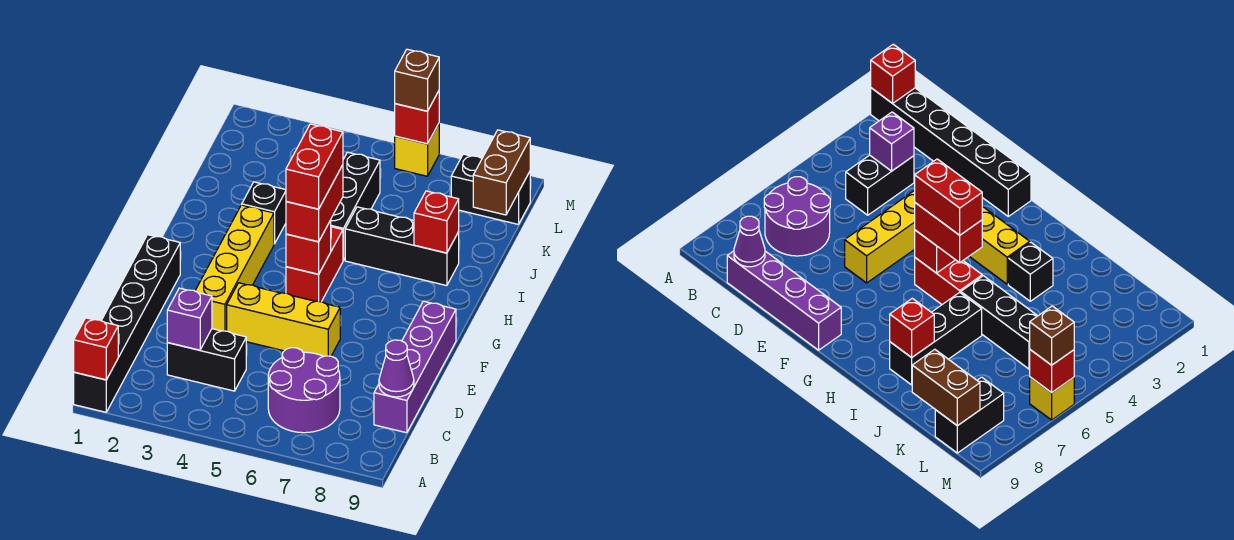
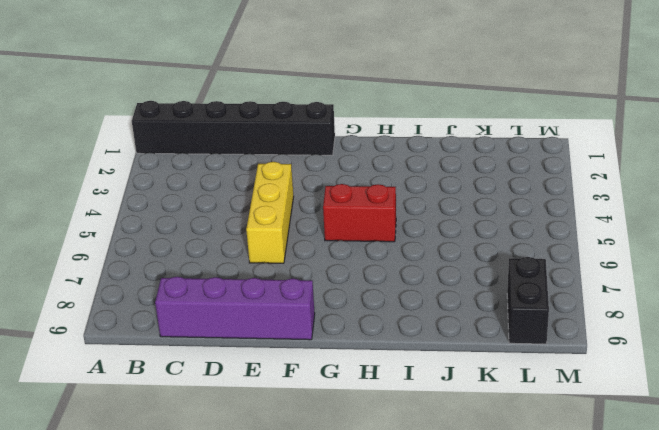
none -> purple 2x2 round brick [268,348,340,433]
none -> black 1x2 brick [167,329,246,391]
none -> yellow 1x4 brick [195,205,274,331]

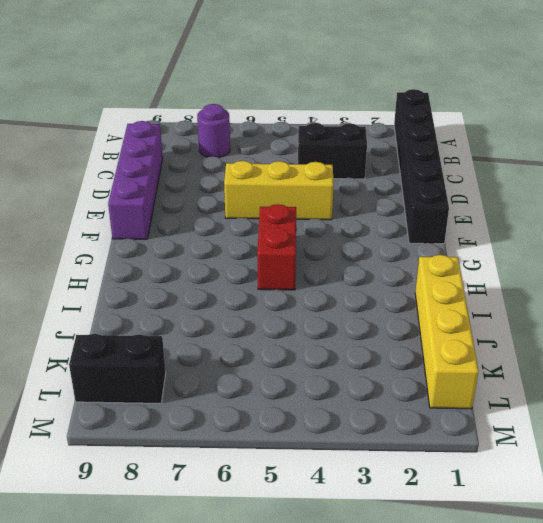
purple 1x1 round brick [197,104,230,158] -> purple 2x2 round brick [268,348,340,433]
yellow 1x4 brick [415,255,479,409] -> yellow 1x4 brick moved to [195,205,274,331]
none -> black 1x1 brick [242,182,286,244]
none -> black 1x3 brick [331,152,380,260]
none -> black 1x3 brick [345,207,459,286]

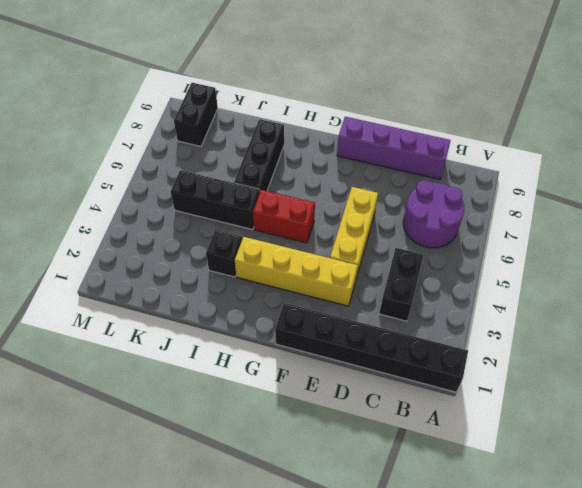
none -> yellow 1x1 brick [395,124,439,176]
none -> red 1x1 brick [74,318,118,380]
none -> purple 1x1 brick [167,288,212,350]

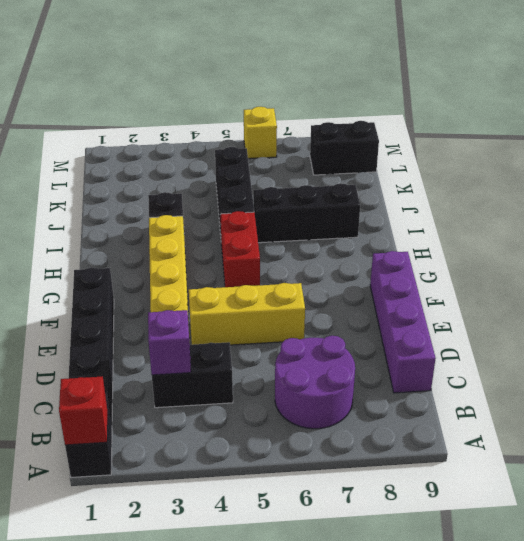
none -> purple 1x1 cone [379,340,414,397]
none -> red 1x1 brick [286,220,331,274]
none -> red 1x1 brick [414,191,459,253]

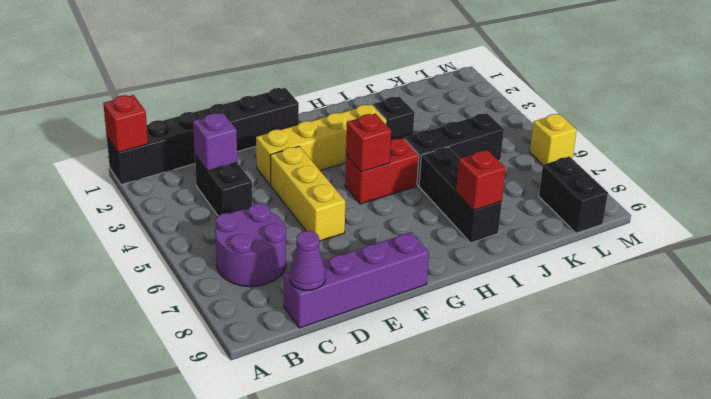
none -> brown 1x2 brick [473,130,530,215]
none -> red 1x1 brick [395,91,439,144]
none -> red 1x2 brick [286,165,343,242]

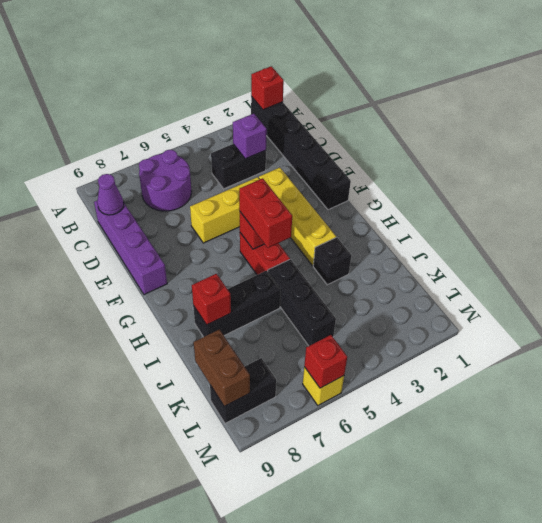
none -> brown 1x1 brick [395,49,439,111]
none -> red 1x2 brick [286,124,343,209]

